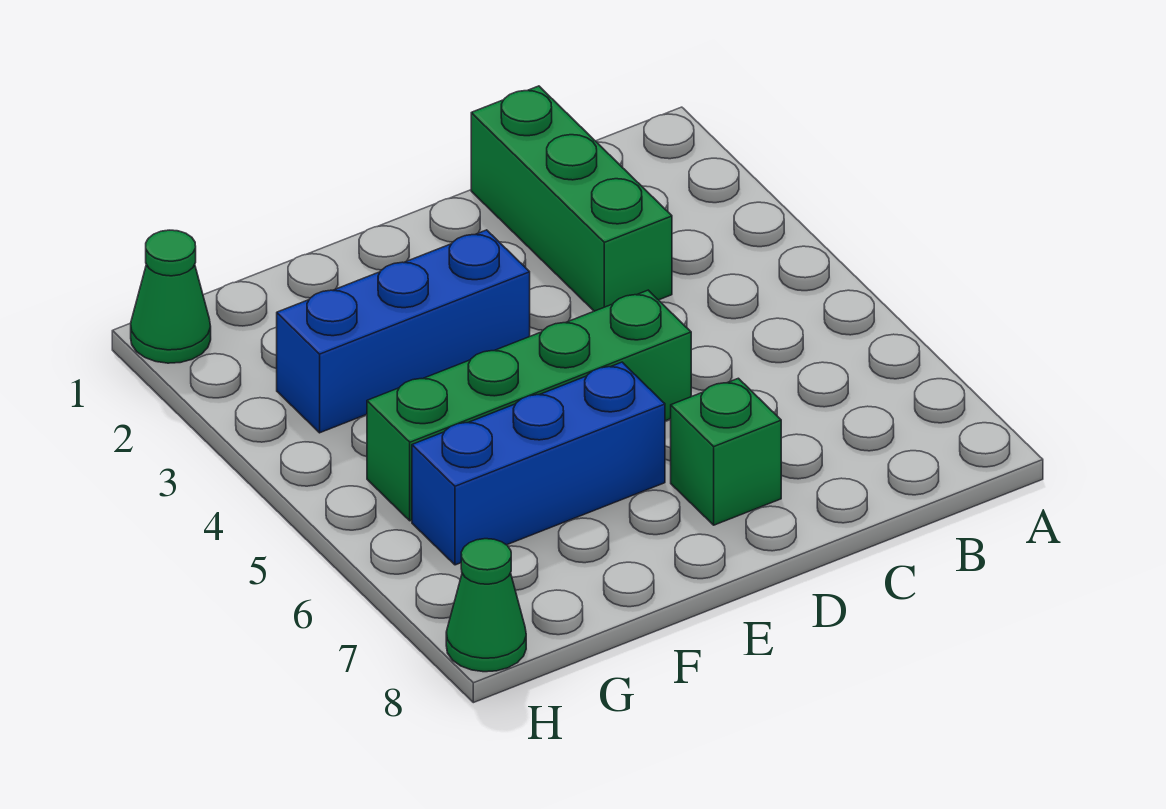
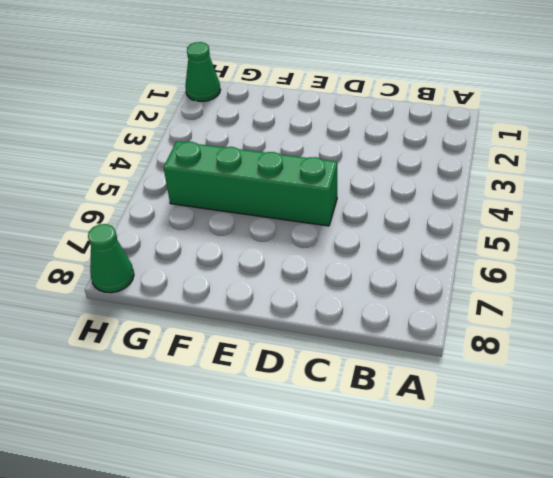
none -> green 1x3 brick [471,86,672,311]
none -> green 1x1 brick [671,378,781,525]

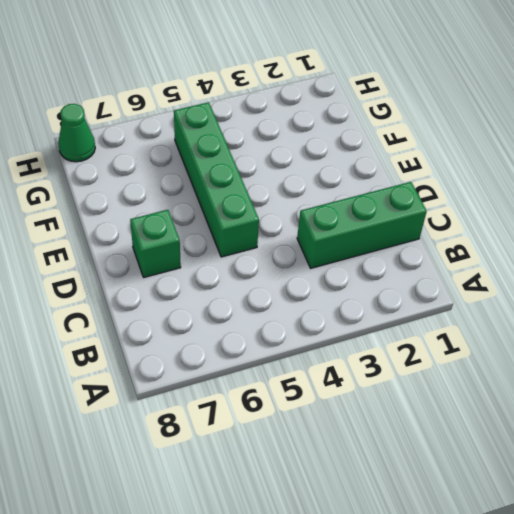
none -> blue 1x3 brick [277,230,530,433]
none -> blue 1x3 brick [412,362,665,565]

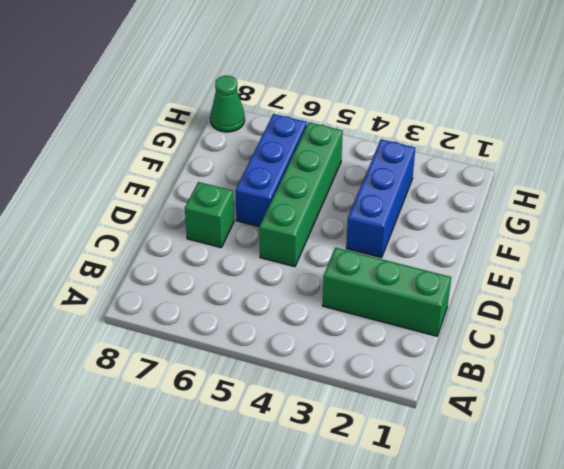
none -> green 1x1 cone [131,230,211,363]

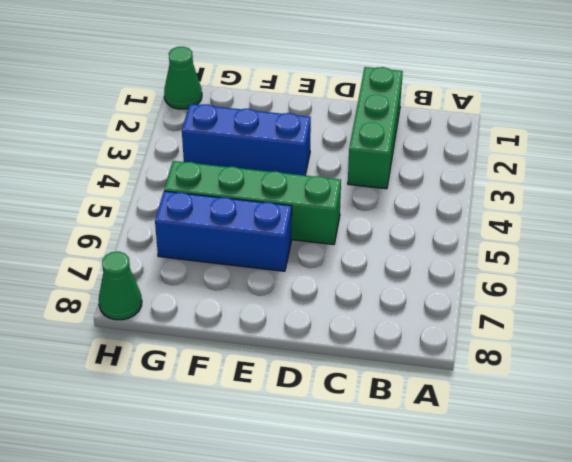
none -> green 1x1 brick [671,378,781,525]

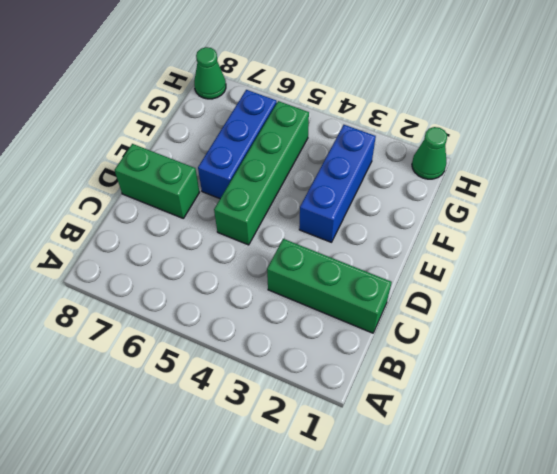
green 1x2 brick [115,144,199,218] -> green 1x1 brick [671,378,781,525]

